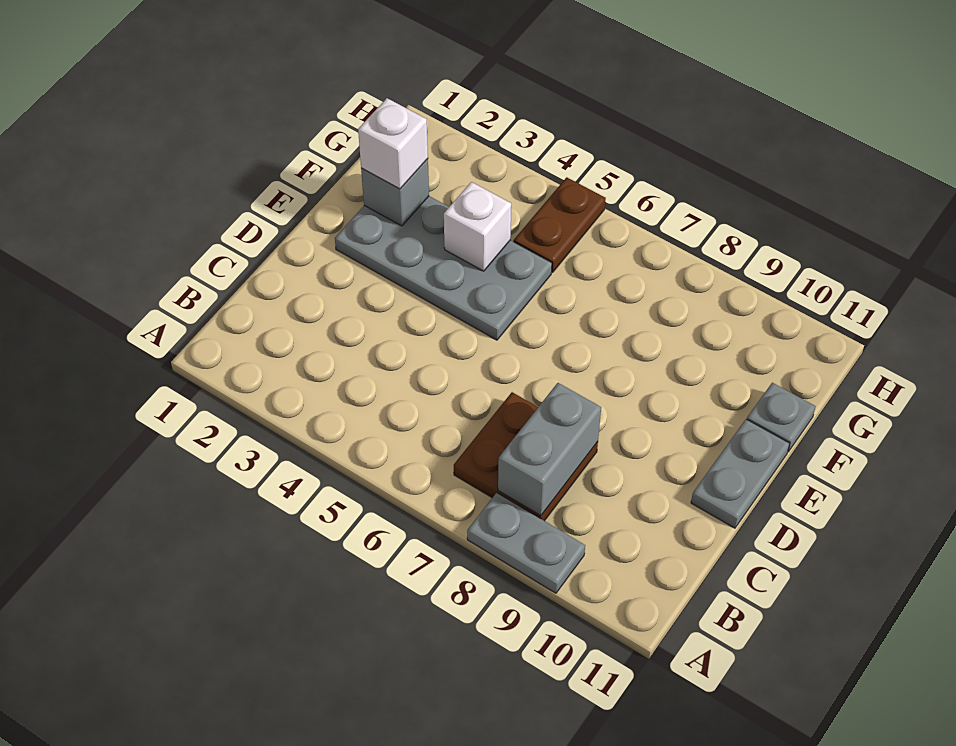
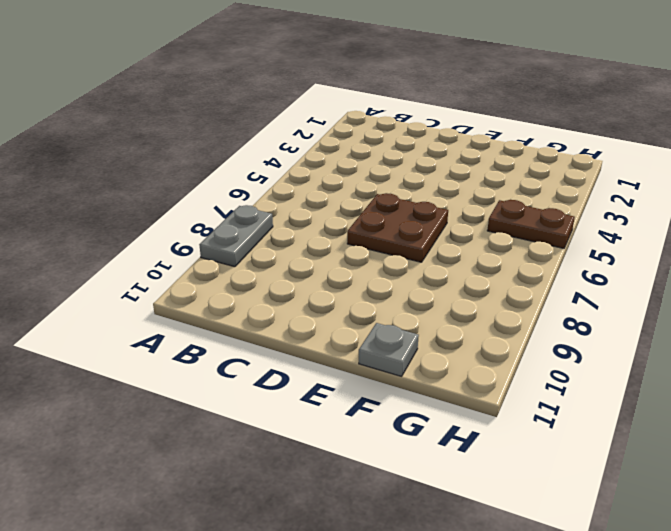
brown 2x2 plate [347,193,448,262] -> brown 2x2 plate moved to [454,392,598,521]
none -> grey 1x2 plate [691,419,790,528]
none -> grey 2x4 plate [335,196,552,340]

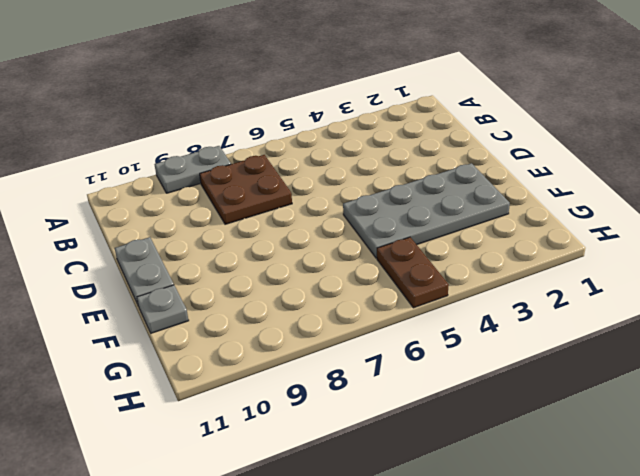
none -> grey 1x2 brick [498,383,601,516]
none -> grey 1x1 brick [361,159,429,226]

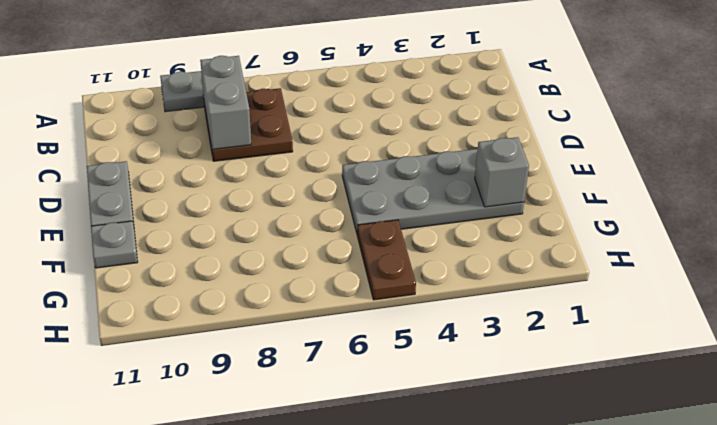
none -> white 1x1 brick [444,182,511,271]
none -> white 1x1 brick [358,98,428,189]

